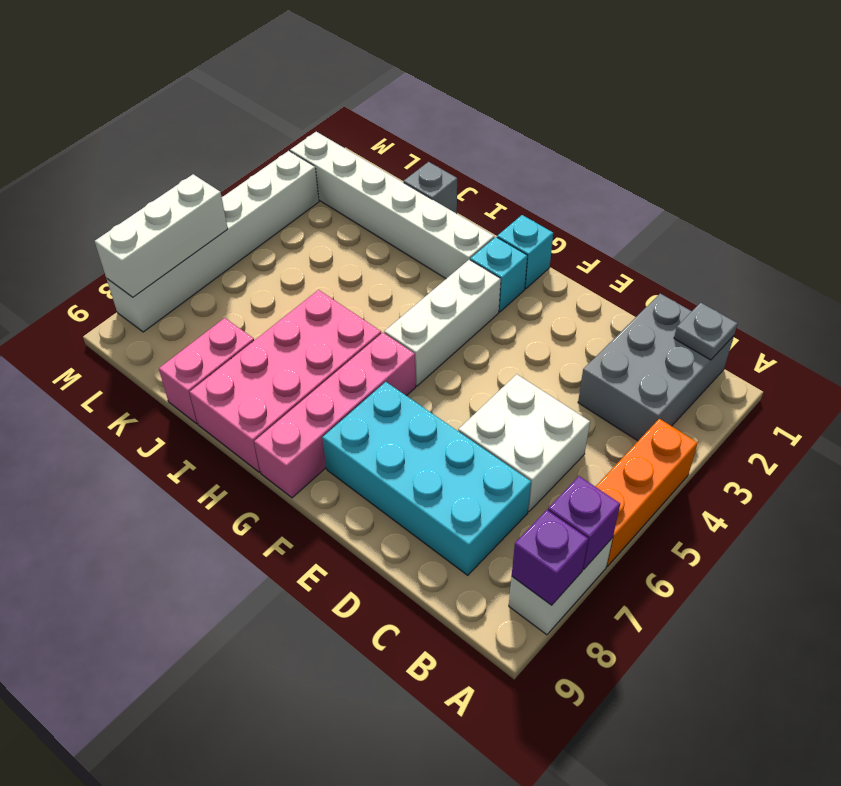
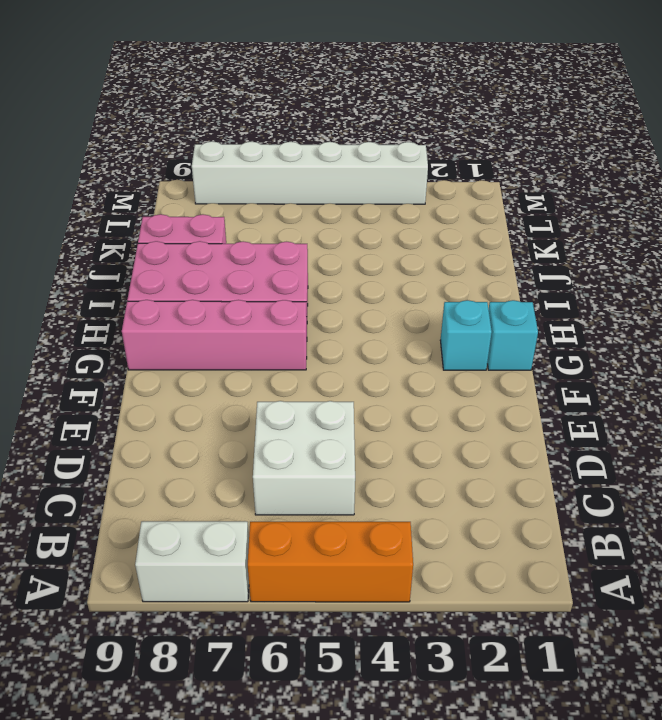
none -> grey 2x3 brick [578,294,734,441]
none -> cyan 2x4 brick [322,382,531,575]
none -> white 1x3 brick [384,260,501,386]

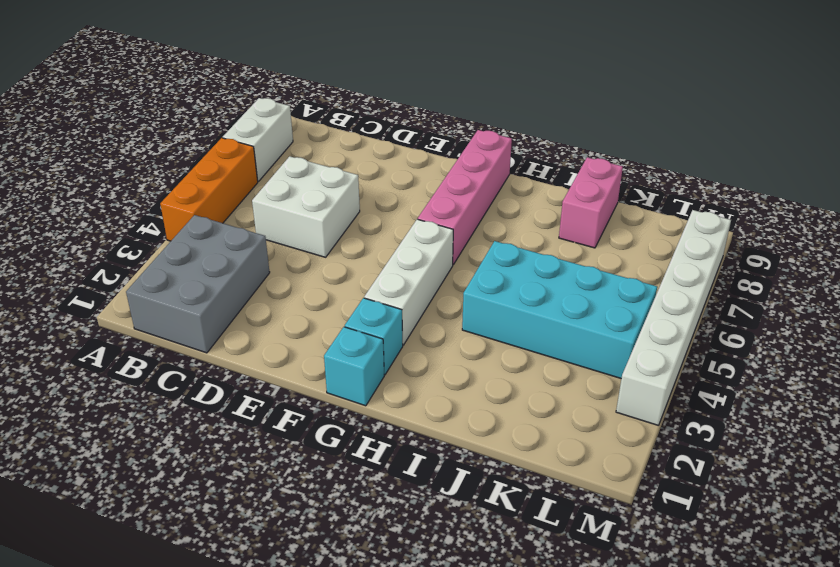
cyan 2x4 brick [462,241,657,378] -> cyan 2x4 brick moved to [322,382,531,575]
none -> white 1x6 brick [290,132,494,279]
none -> pink 2x4 brick [190,290,381,472]
none -> grey 1x1 brick [404,162,457,213]

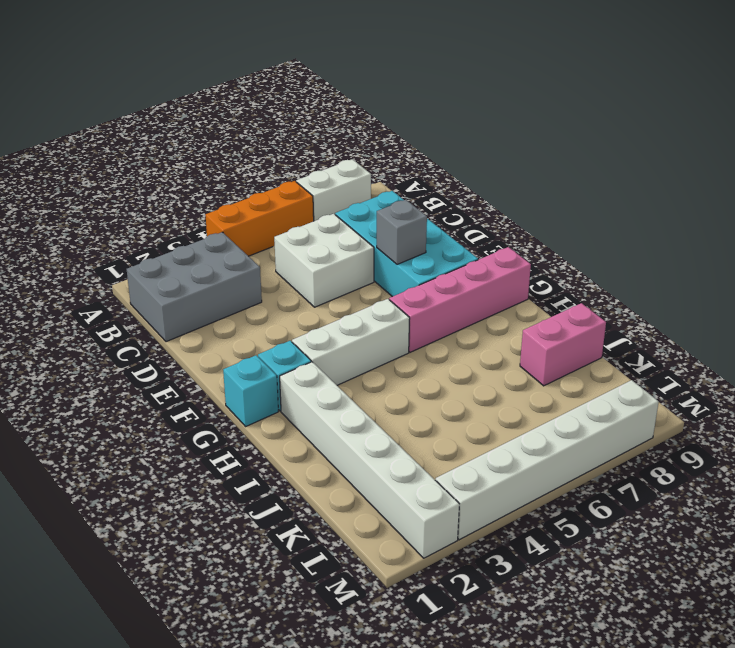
grey 1x1 brick [377,200,427,264] -> grey 1x1 brick moved to [404,162,457,213]
none -> pink 2x4 brick [190,290,381,472]
none -> purple 1x1 brick [548,476,620,570]
none -> purple 1x1 brick [512,510,588,605]

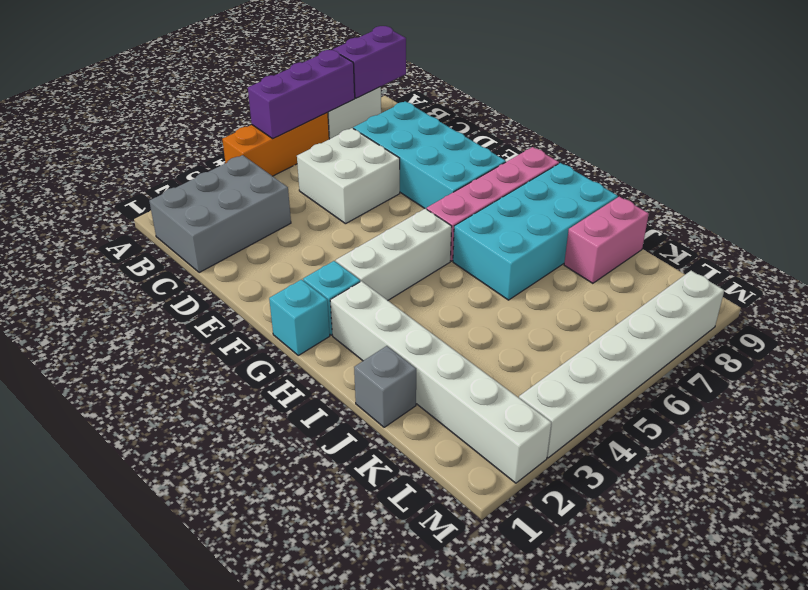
purple 1x3 brick [248,50,355,139] -> purple 1x1 brick [548,476,620,570]
purple 1x2 brick [333,26,406,98] -> purple 1x1 brick [512,510,588,605]
cyan 2x4 brick [453,163,618,300] -> pink 2x4 brick [190,290,381,472]
none -> grey 1x1 plate [674,303,738,360]
none -> white 1x3 brick [95,174,228,297]

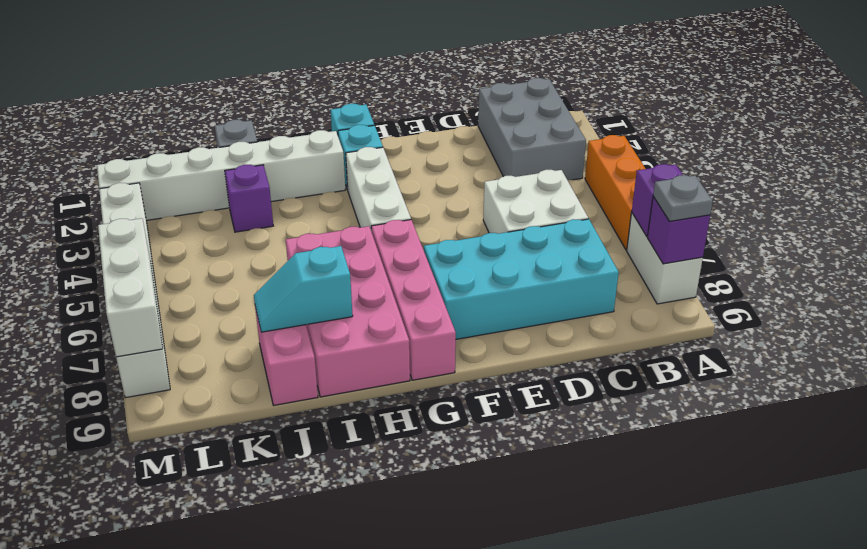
grey 1x1 plate [653,175,713,221] -> grey 1x1 plate moved to [674,303,738,360]
cyan 1x2 slope [254,246,353,332] -> none
purple 1x1 brick [225,165,273,232] -> none

